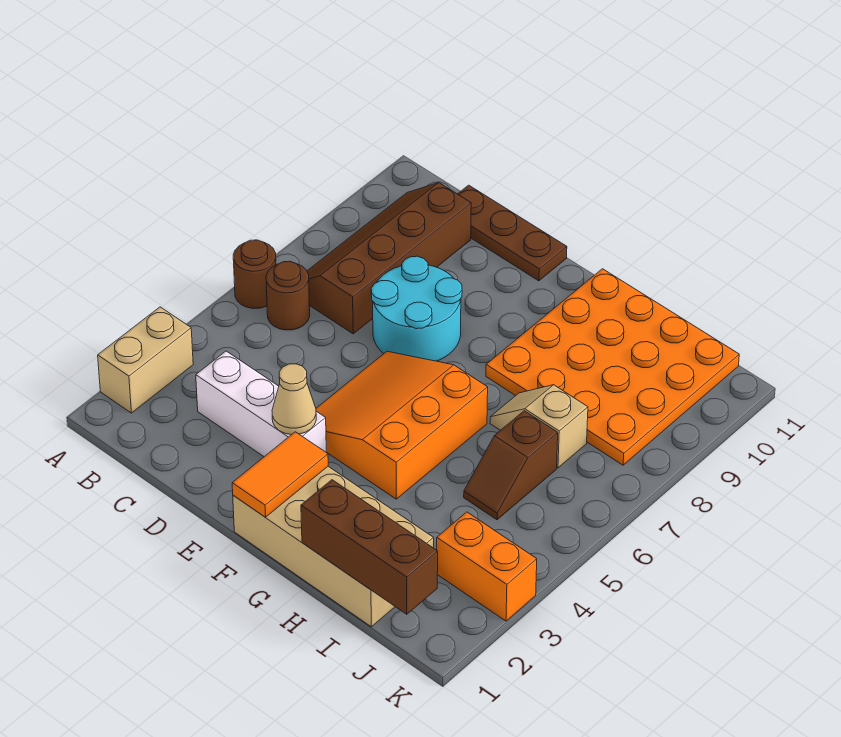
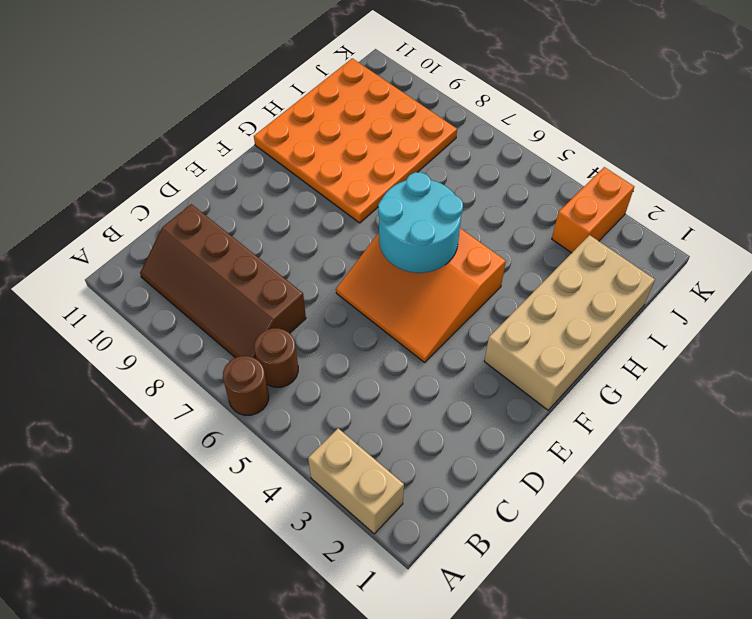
cyan 2x2 round brick [378,172,463,273] -> cyan 2x2 round brick moved to [371,256,462,361]
none -> white 1x3 brick [196,351,326,457]
none -> brown 1x3 plate [458,185,567,281]
none -> tan 1x2 slope [490,385,588,468]

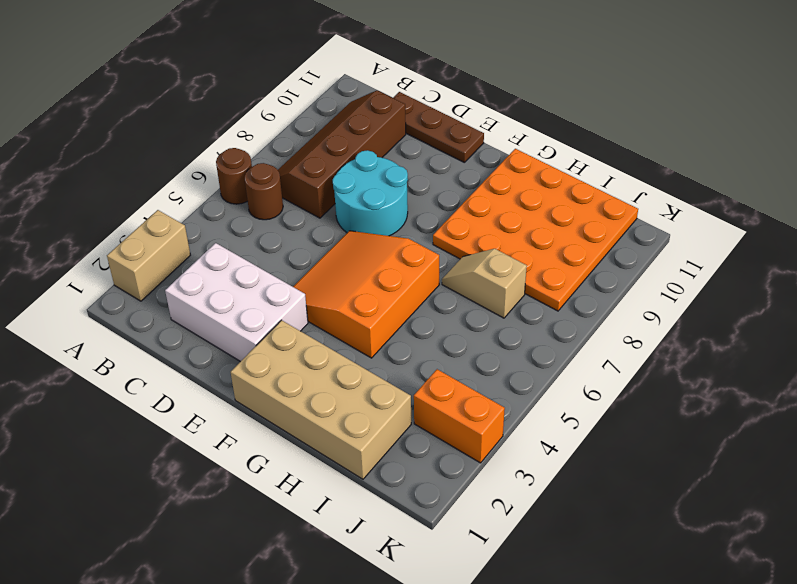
white 2x3 brick [165,243,308,362] -> white 1x3 brick [196,351,326,457]
none -> brown 1x2 slope [464,411,558,520]
none -> tan 1x1 cone [272,364,316,435]
none -> orange 1x2 tile [232,432,328,517]

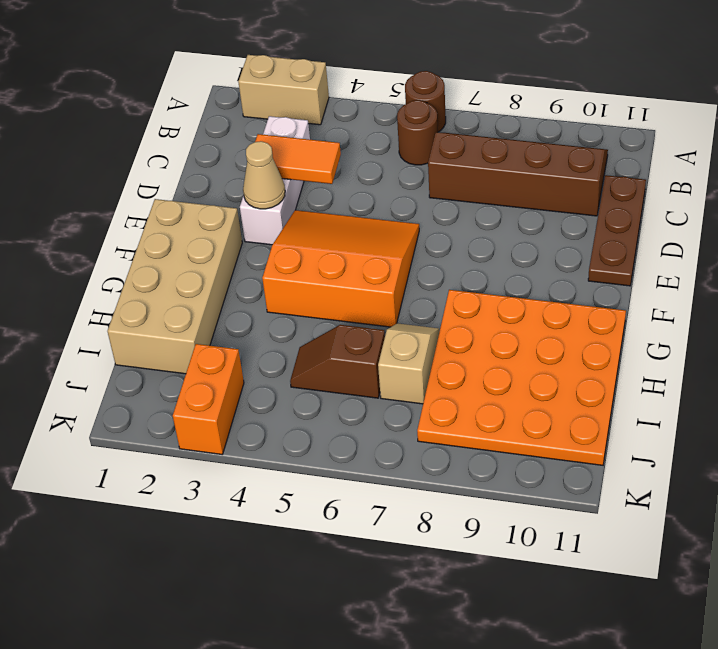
orange 1x2 tile [255,134,341,184] -> orange 1x2 tile moved to [232,432,328,517]
none -> cyan 2x2 round brick [371,256,462,361]
none -> brown 1x3 brick [301,480,438,614]

